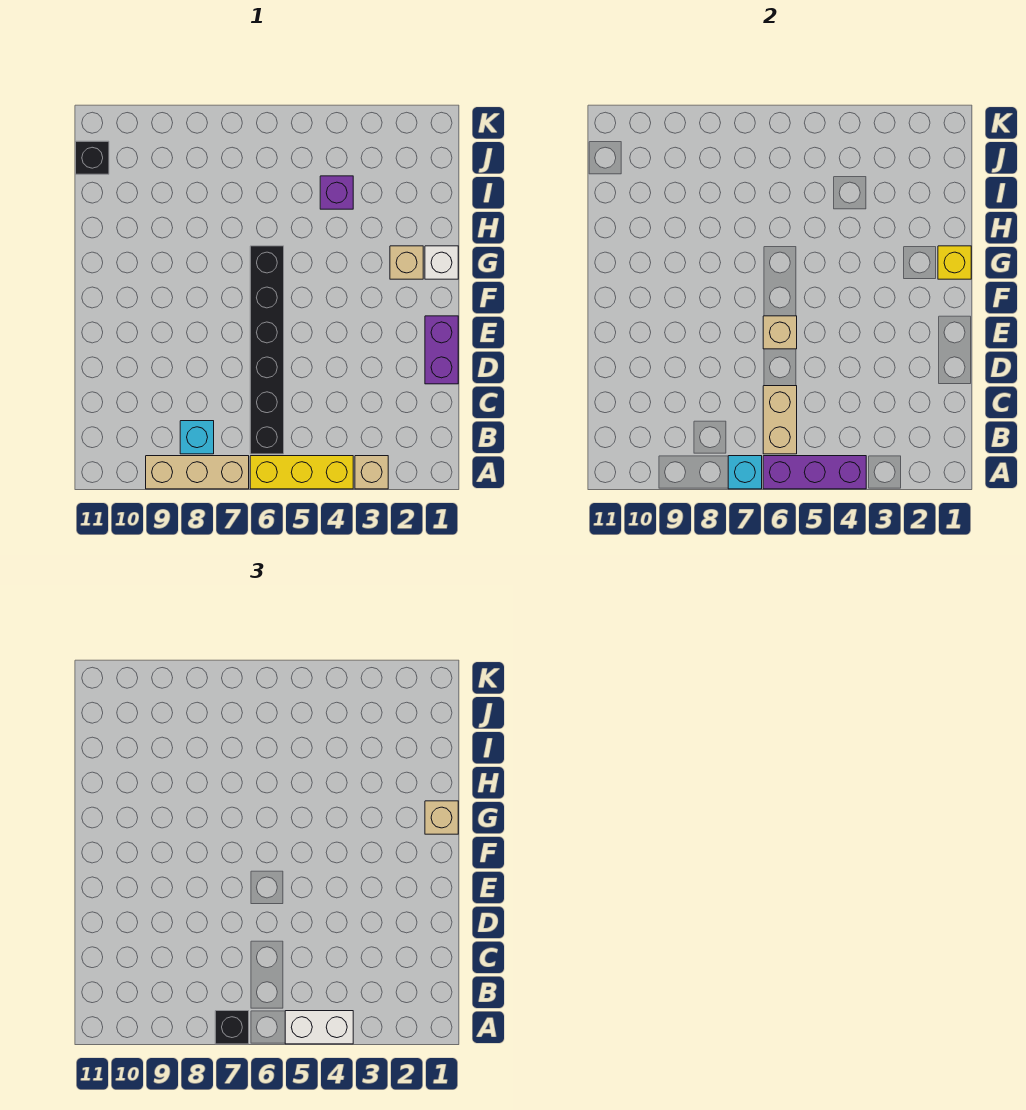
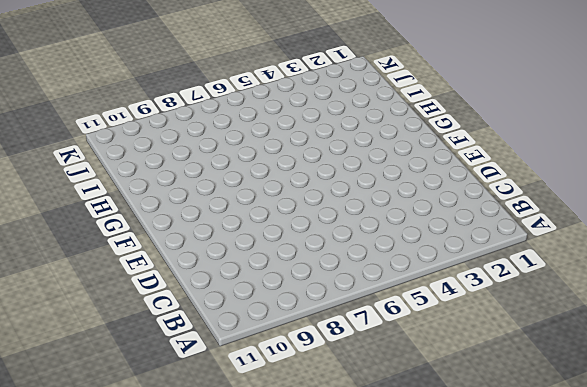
none -> tan 1x1 brick [355,456,388,489]
none -> yellow 1x3 brick [250,456,353,489]
none -> tan 1x3 brick [146,456,249,489]

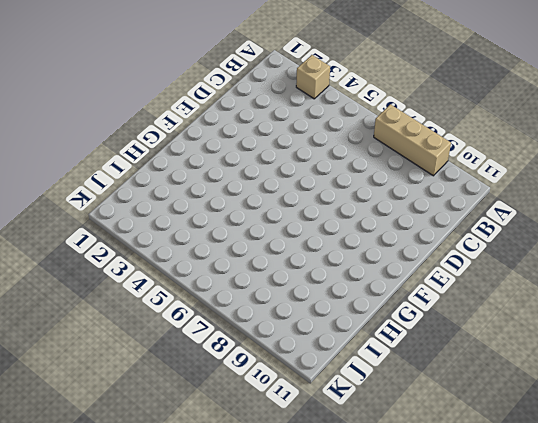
none -> yellow 1x3 brick [250,456,353,489]
none -> black 1x6 brick [250,246,284,454]
none -> cyan 1x1 brick [180,421,214,454]

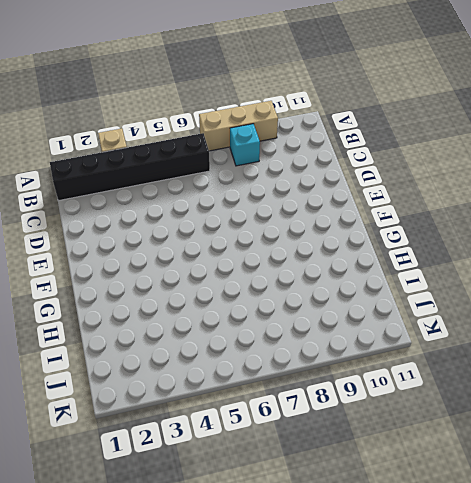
black 1x6 brick [50,133,210,201] -> black 1x6 brick turned to [250,246,284,454]
none -> yellow 1x3 brick [250,456,353,489]
none -> purple 1x2 brick [425,316,458,384]
none -> white 1x1 brick [425,246,458,279]

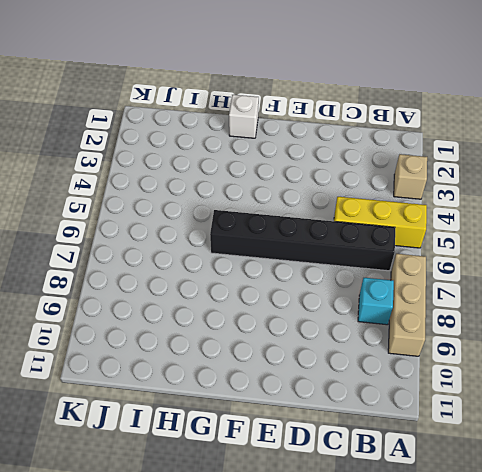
yellow 1x3 brick [334,197,427,248] -> yellow 1x3 brick turned to [250,456,353,489]
none -> purple 1x2 brick [425,316,458,384]
none -> tan 1x1 brick [390,246,423,279]
none -> purple 1x1 brick [320,176,353,209]

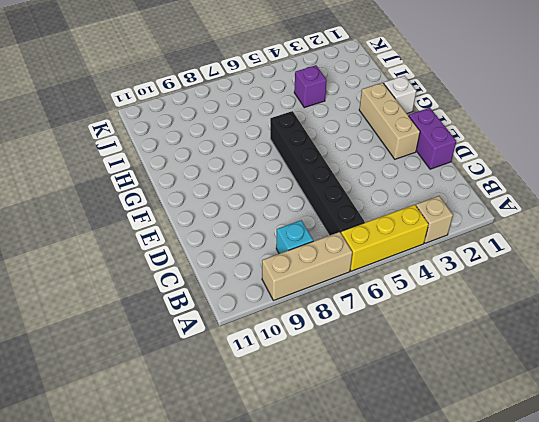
tan 1x3 brick [359,83,420,159] -> tan 1x1 brick [390,246,423,279]
none -> black 1x1 brick [76,141,109,174]
none -> purple 1x3 brick [763,456,866,489]
none -> cyan 1x1 brick [728,456,762,489]

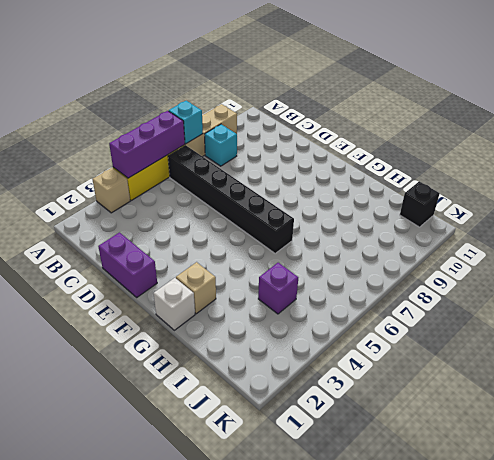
none -> tan 1x2 brick [763,386,797,454]
none -> tan 1x1 brick [763,316,797,349]
none -> yellow 1x1 brick [938,246,971,279]

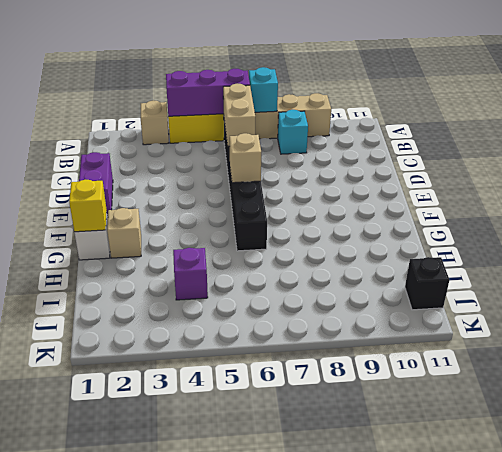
none -> white 1x2 brick [285,1011,353,1044]
none -> black 1x1 brick [215,1011,249,1044]
none -> tan 1x1 brick [425,801,458,834]

